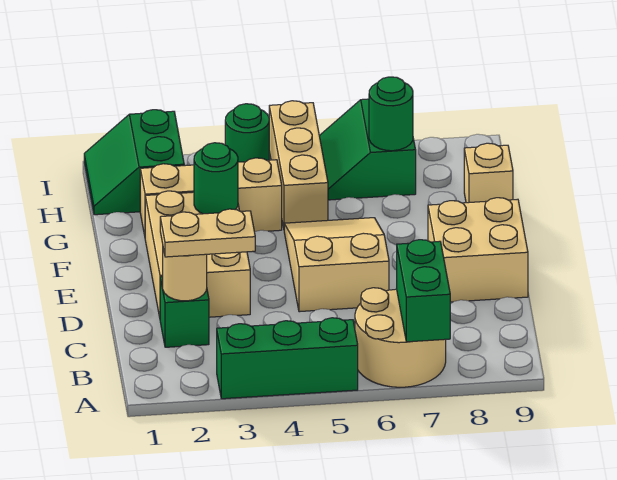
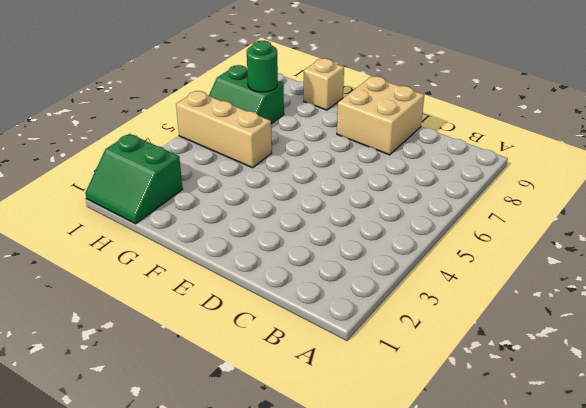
none -> green 1x3 brick [217,318,358,399]
none -> tan 2x2 round brick [355,288,446,387]
none -> green 1x1 brick [160,277,209,347]

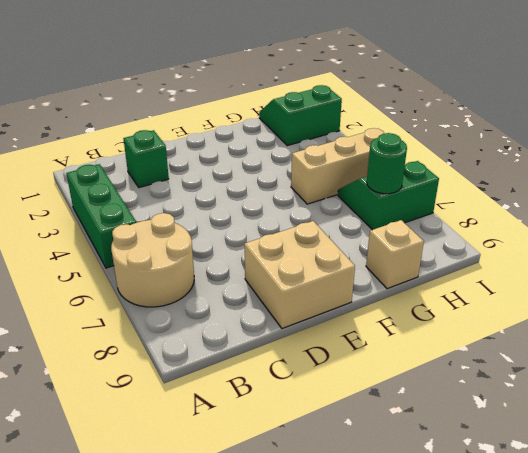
none -> tan 2x3 brick [145,191,250,317]
none -> tan 2x3 slope [284,218,389,312]
none -> tan 1x3 brick [140,158,282,235]

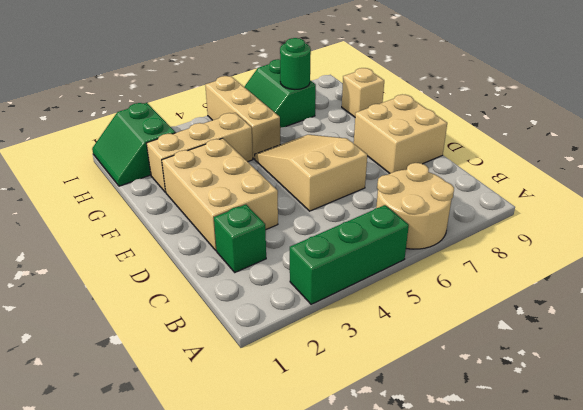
none -> green 1x1 round brick [225,104,269,162]
none -> green 1x2 brick [397,240,450,342]
none -> tan 1x1 round brick [163,249,207,301]

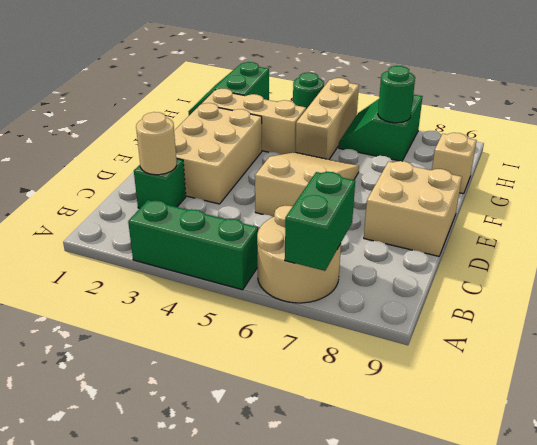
none -> green 1x1 round brick [194,143,238,214]
none -> tan 1x2 plate [160,209,255,257]

